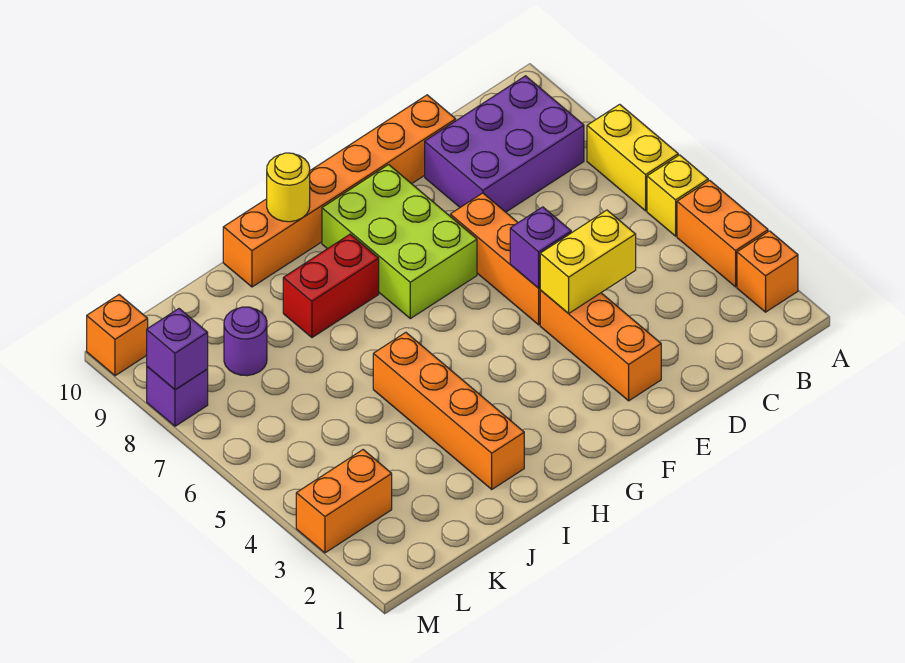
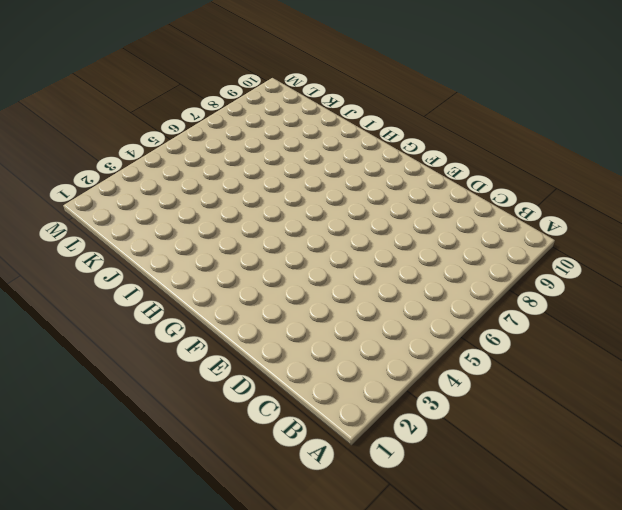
none -> orange 1x1 brick [737,231,798,312]
none -> orange 1x2 brick [677,180,768,287]
none -> yellow 1x1 brick [647,155,708,236]

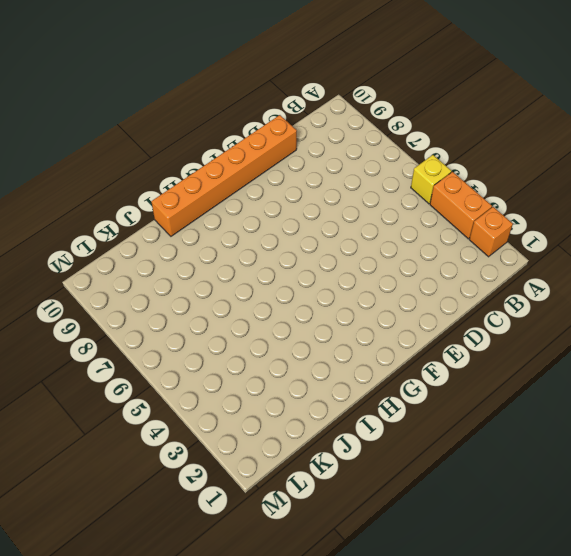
none -> yellow 1x2 brick [587,104,678,211]
none -> purple 2x3 brick [425,76,584,212]
none -> orange 1x3 brick [540,290,661,401]

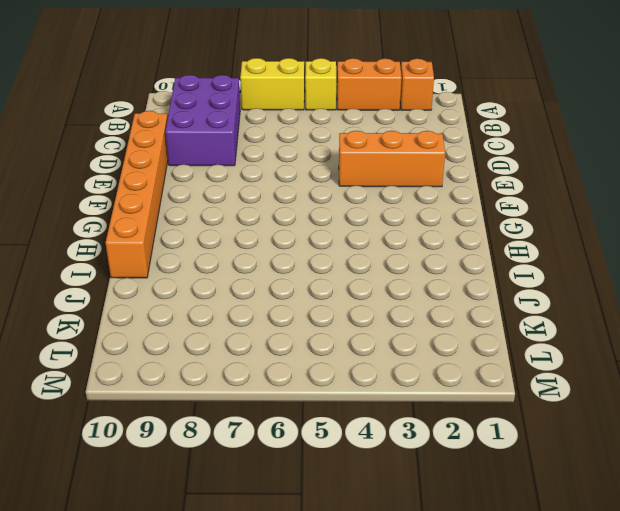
none -> orange 1x3 brick [450,193,540,325]
none -> lime 2x3 brick [322,165,477,319]
none -> red 1x2 brick [283,234,379,338]

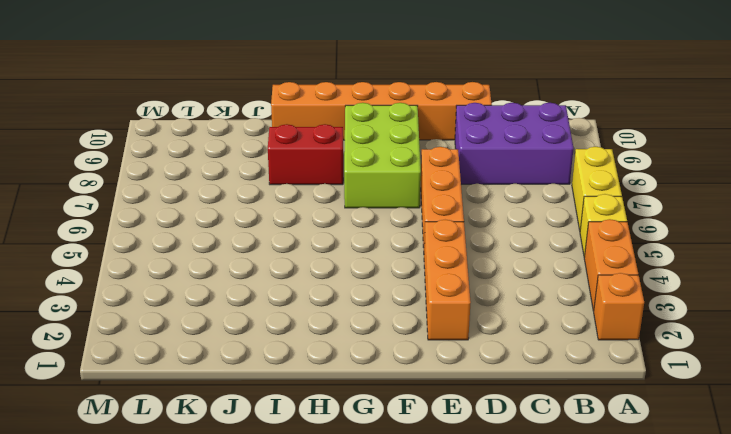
none -> orange 1x4 brick [373,332,524,489]
none -> purple 1x1 round brick [224,307,267,376]
none -> orange 1x2 brick [296,450,392,553]

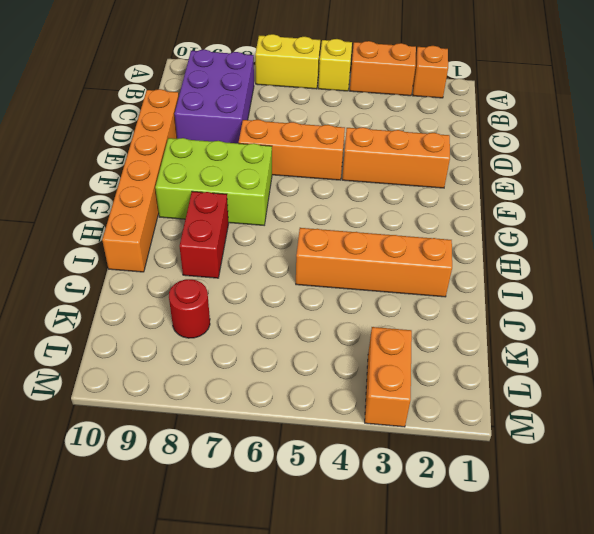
red 1x1 round brick [169,279,210,338] -> purple 1x1 round brick [224,307,267,376]
none -> purple 1x1 brick [147,367,208,426]
none -> orange 1x1 brick [87,295,148,376]
none -> yellow 1x2 brick [540,210,636,314]

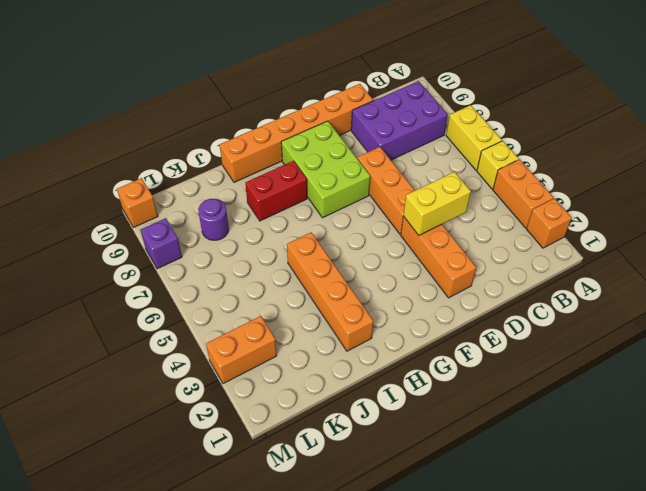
none -> purple 1x1 brick [510,207,571,288]
none -> yellow 1x1 round brick [267,153,310,222]
none -> purple 1x1 brick [147,309,208,390]

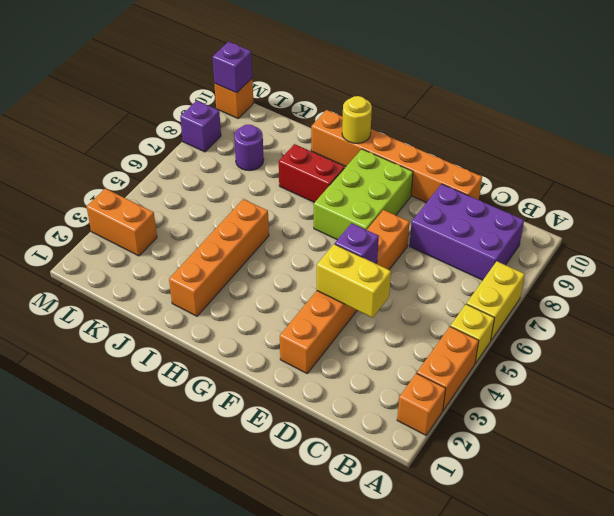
purple 1x1 brick [212,42,252,93] -> purple 1x1 brick moved to [147,309,208,390]

